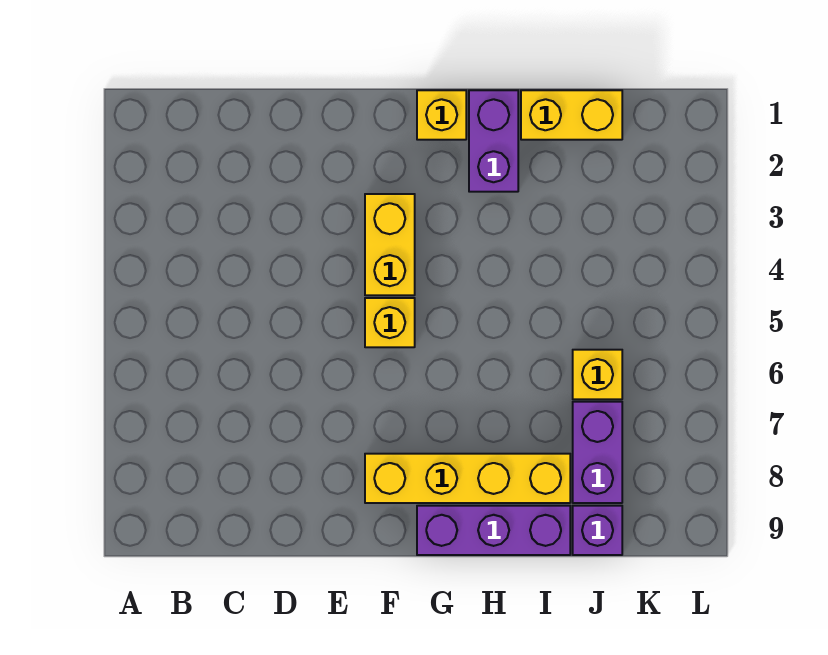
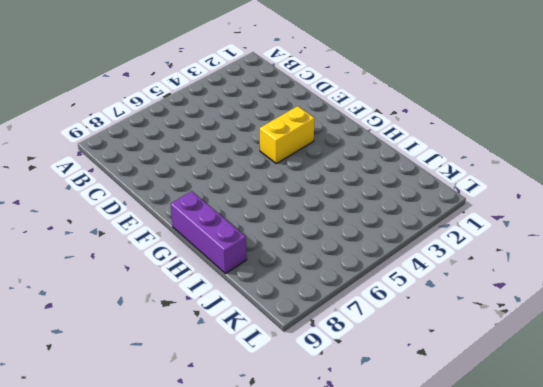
none -> yellow 1x1 brick [365,298,415,347]
none -> yellow 1x4 brick [365,454,570,503]

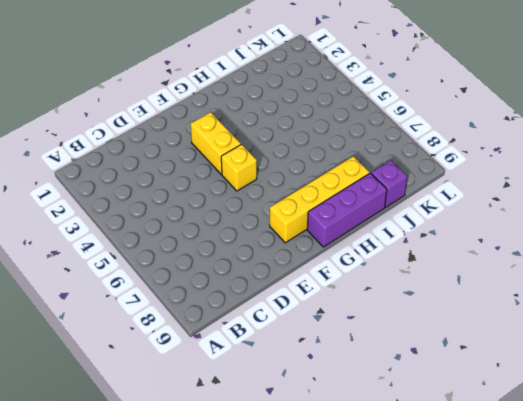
none -> yellow 1x1 brick [417,90,466,140]
none -> purple 1x2 brick [469,90,518,192]

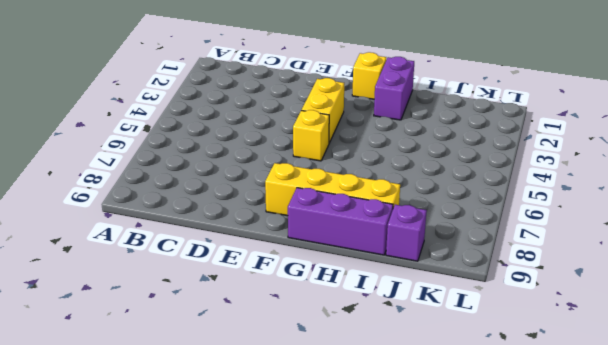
none -> yellow 1x2 brick [521,90,622,140]
none -> yellow 1x1 brick [573,350,622,399]

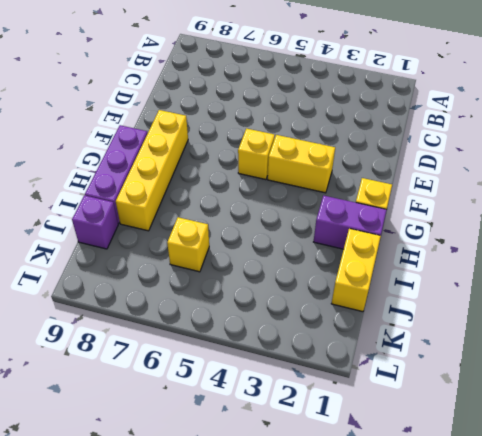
none -> purple 1x2 brick [573,402,622,503]

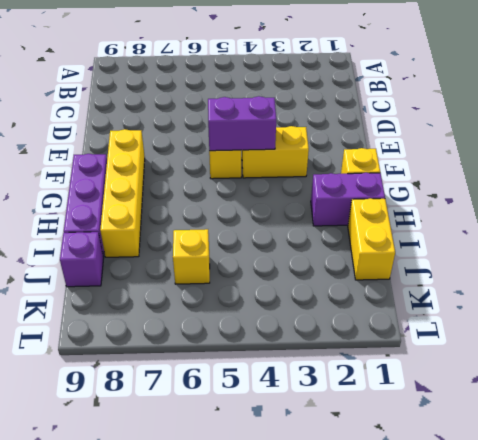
purple 1x2 brick [208,96,276,151] -> purple 1x2 brick moved to [573,402,622,503]

